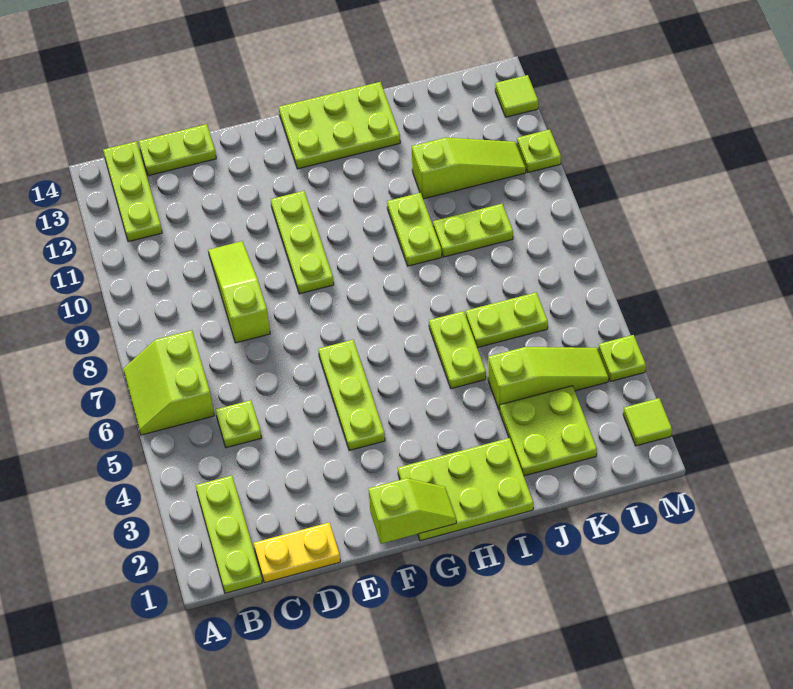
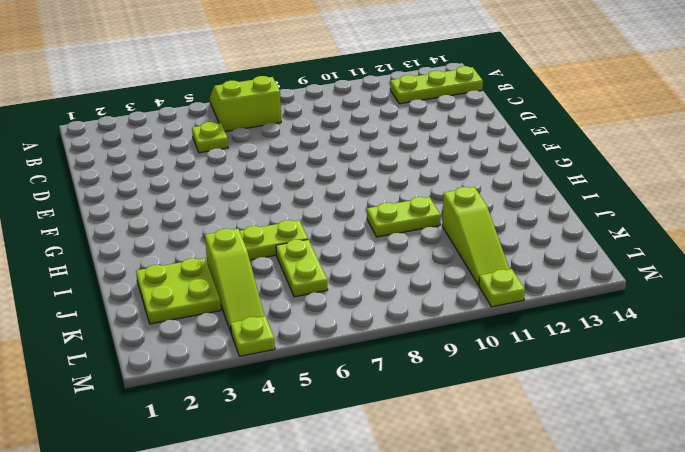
none -> lime 1x3 plate [196,476,262,593]
none -> yellow 1x2 plate [254,523,340,583]
none -> lime 1x2 plate [138,124,216,176]

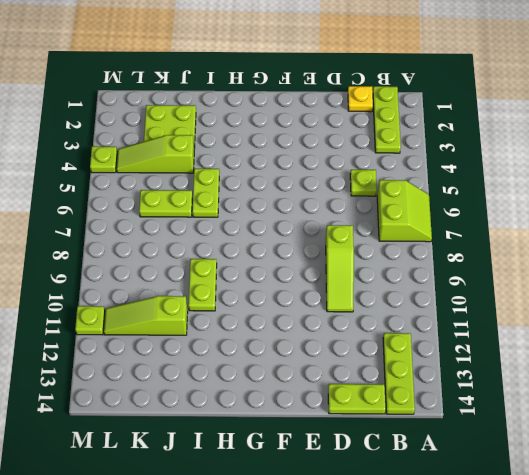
yellow 1x1 plate [348,86,373,112] -> yellow 1x2 plate [254,523,340,583]
none -> lime 1x3 plate [318,340,385,450]
none -> lime 1x3 plate [271,191,334,294]
none -> lime 2x3 plate [398,438,533,541]

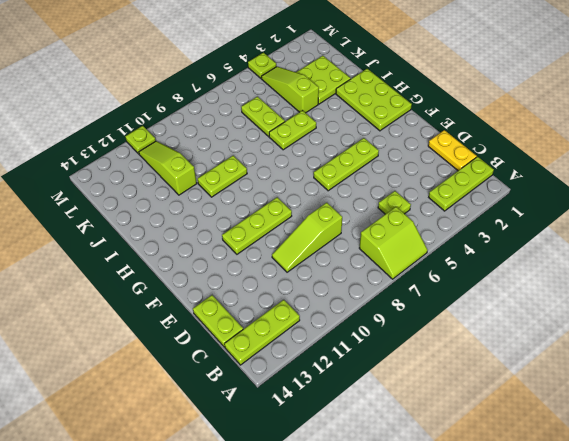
none -> lime 2x3 plate [279,82,400,169]
none -> lime 1x2 plate [433,204,513,257]
none -> lime 1x1 tile [623,398,672,446]

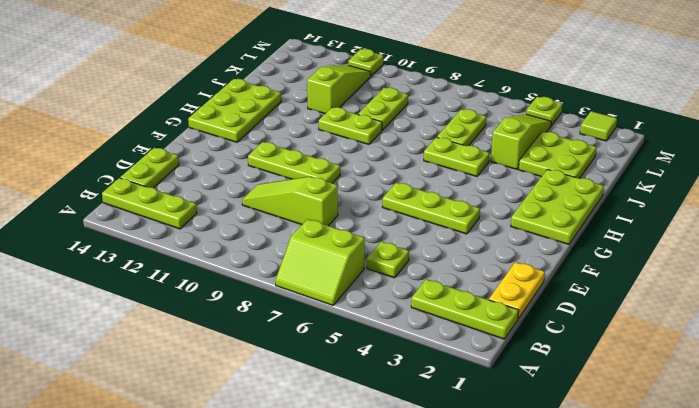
none -> lime 1x1 tile [495,75,538,117]
none -> lime 1x2 slope [368,478,456,544]

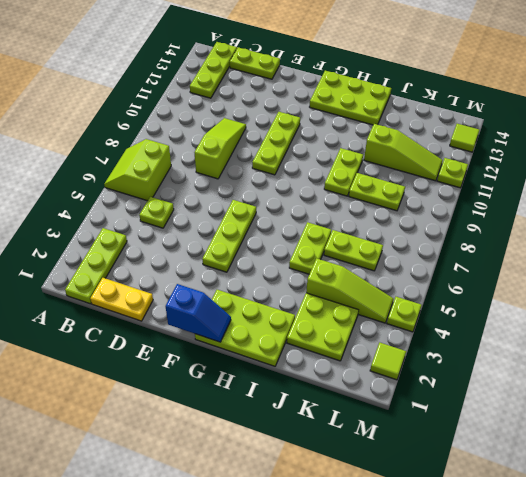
blue 1x2 slope [166,284,231,342] -> lime 1x2 slope [368,478,456,544]

